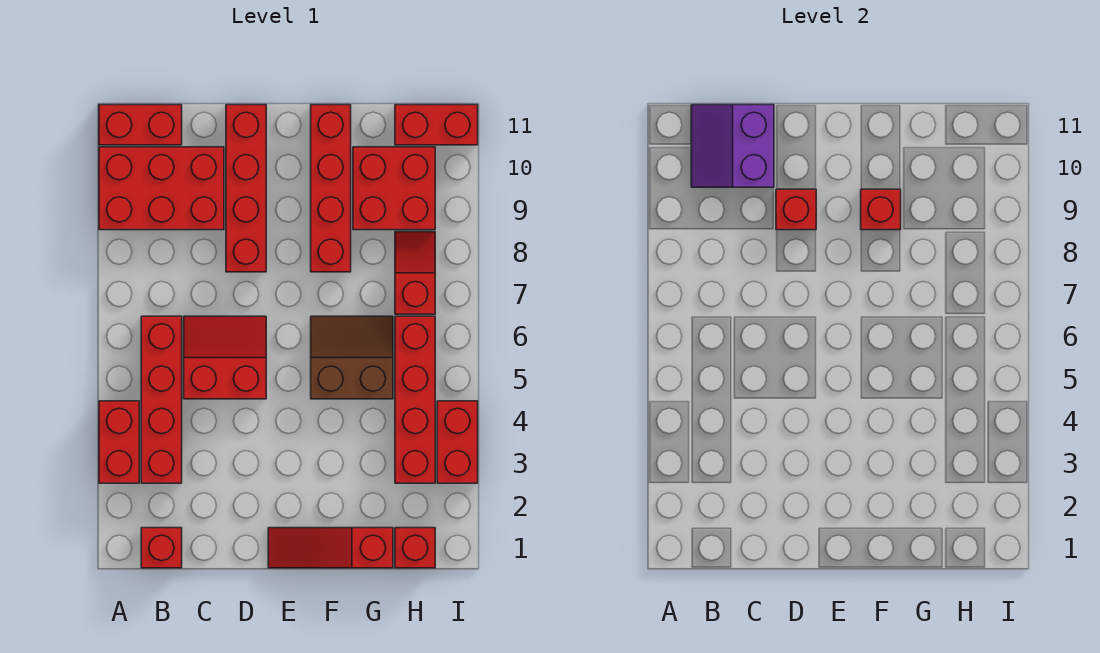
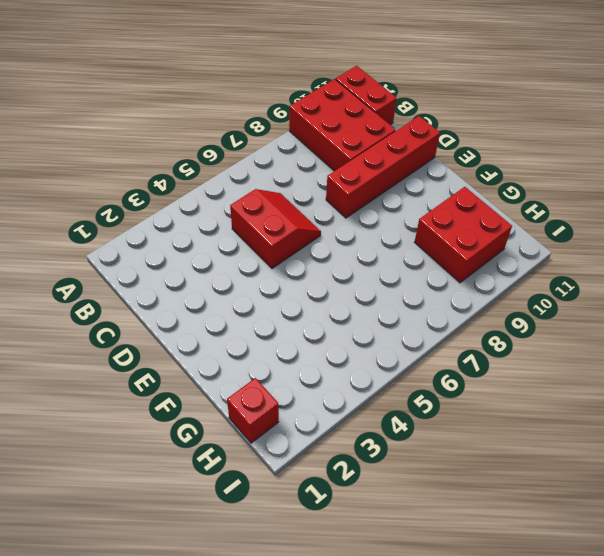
none -> red 1x2 brick [99,401,139,483]
none -> red 1x1 brick [141,528,182,568]
none -> red 1x4 brick [141,316,182,483]

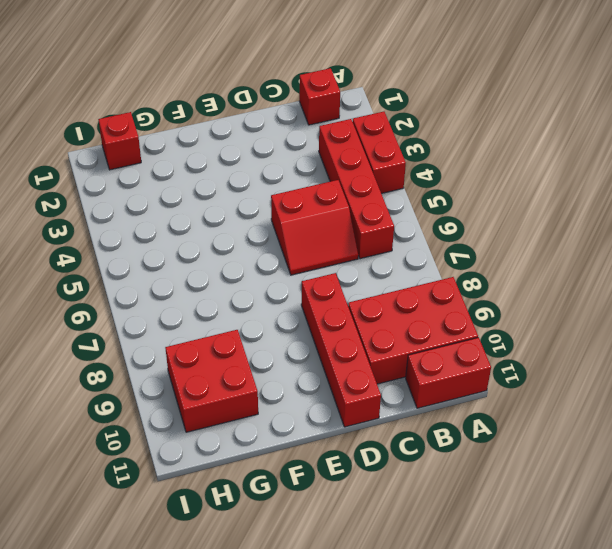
none -> red 1x3 slope [268,528,393,568]
none -> brown 2x2 slope [311,316,393,399]
none -> red 1x4 brick [311,105,351,272]

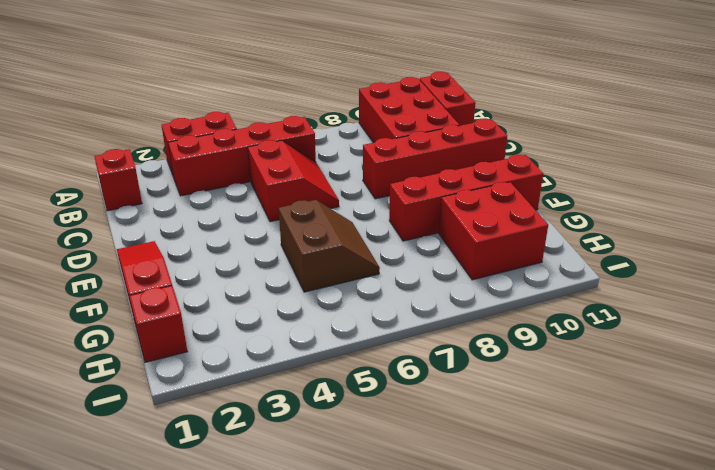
none -> red 1x4 brick [395,316,435,483]
none -> red 1x2 slope [395,232,435,314]
none -> red 1x2 brick [395,105,478,145]

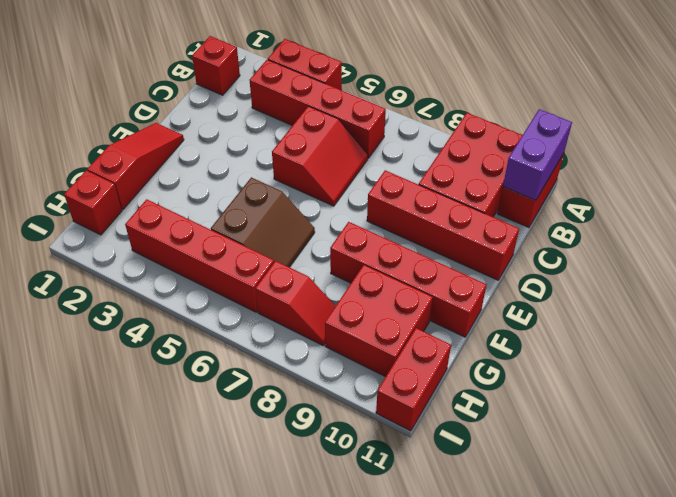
purple 1x2 brick [503,109,572,200] -> purple 2x2 slope [691,105,774,187]
none -> red 1x2 brick [437,401,478,483]
none -> red 1x1 brick [776,189,816,230]
none -> red 1x1 brick [861,189,901,230]

